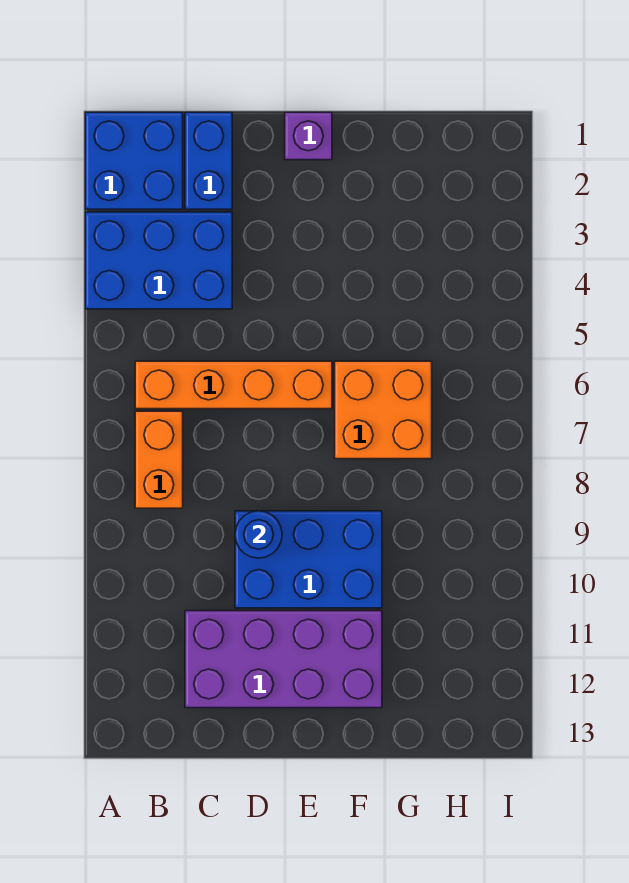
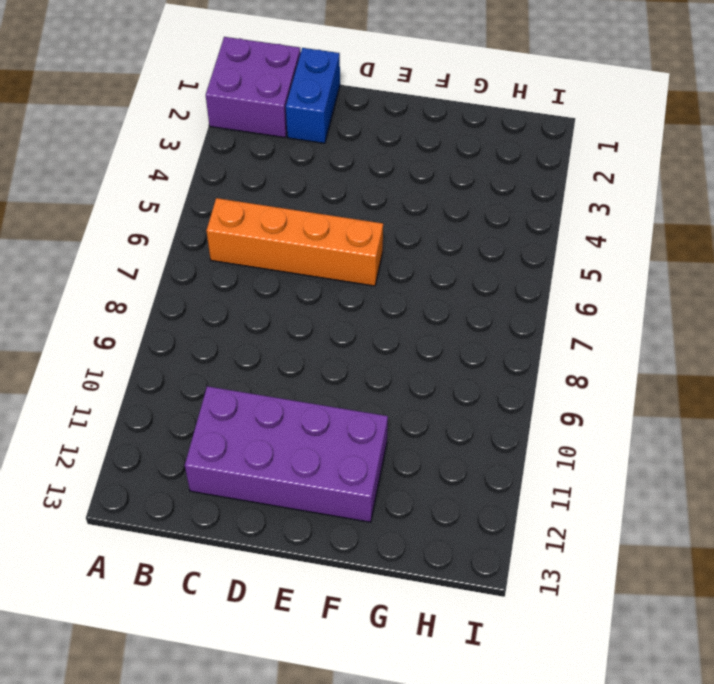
purple 2x2 brick [206,37,301,138] -> blue 2x2 brick [85,112,183,209]
none -> blue 2x3 brick [85,212,232,309]
none -> orange 1x2 brick [135,411,183,508]

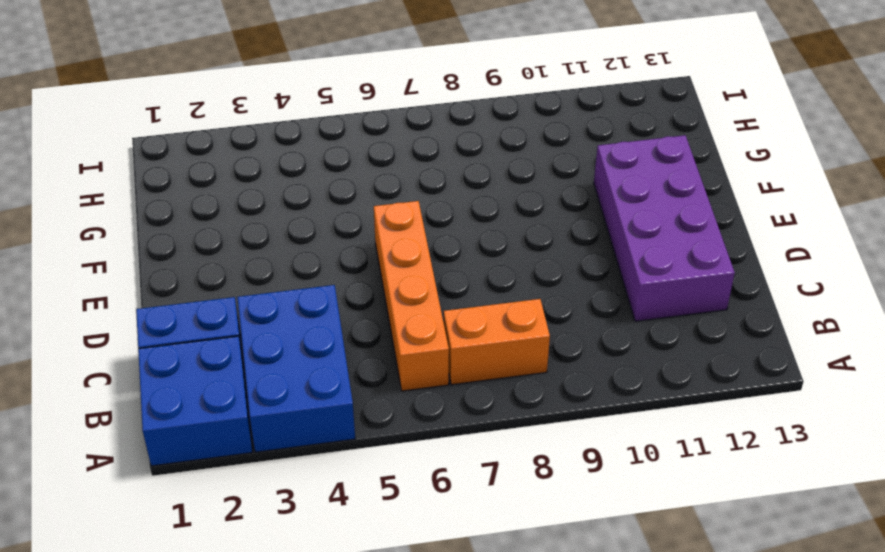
none -> blue 2x3 brick [235,511,382,608]
none -> purple 1x1 brick [285,112,332,160]

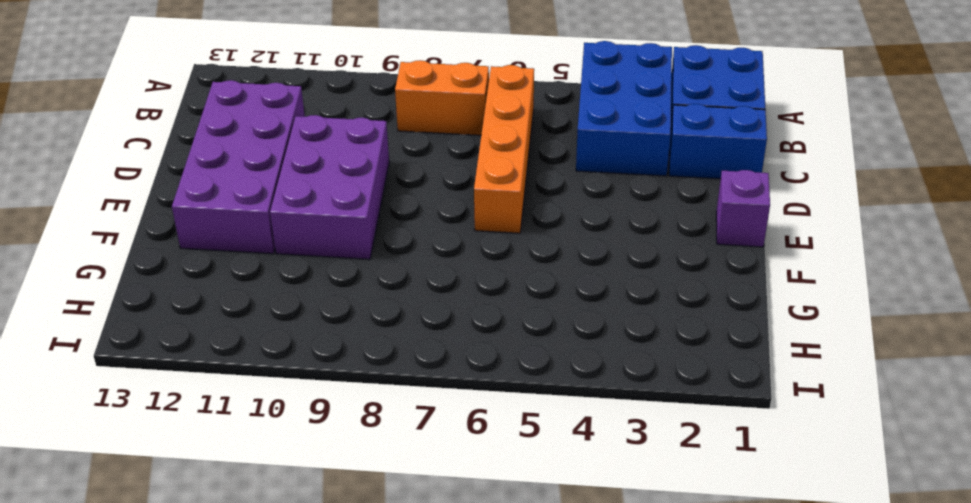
purple 2x3 brick [270,115,389,259] -> blue 2x3 brick [235,511,382,608]
none -> orange 2x2 brick [335,361,432,459]
none -> blue 1x1 round brick [235,511,282,558]

